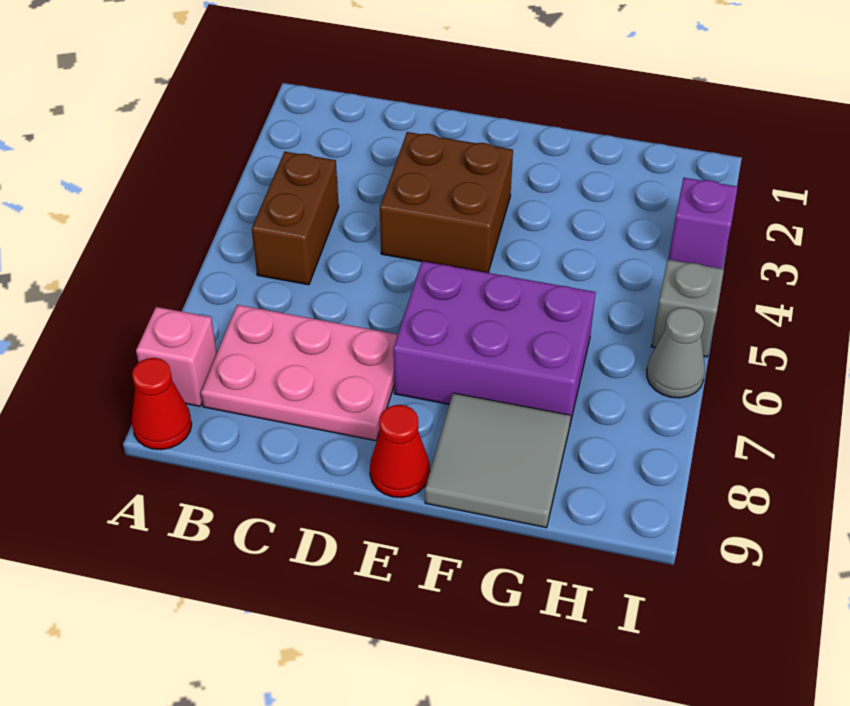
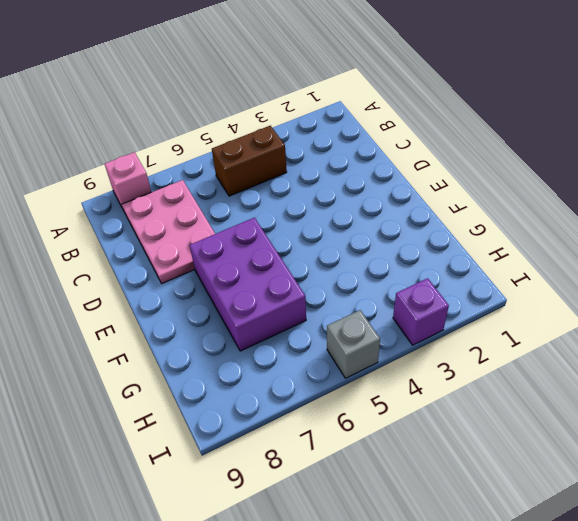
none -> red 1x1 cone [131,358,192,450]
none -> brown 2x2 brick [380,132,513,273]

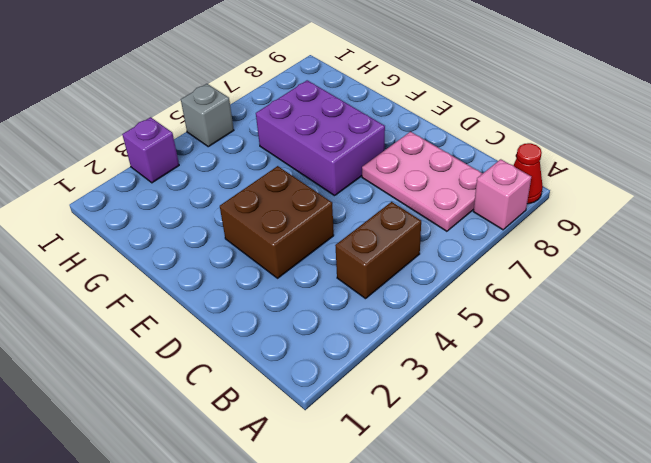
none -> red 1x1 cone [370,405,430,498]
none -> grey 2x2 tile [425,393,571,528]

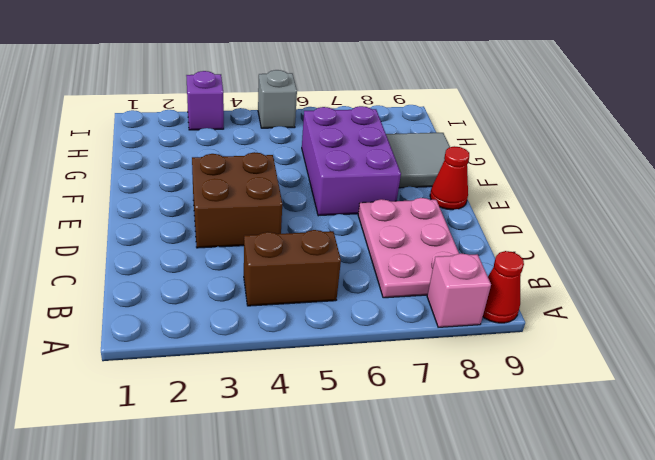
none -> grey 1x1 cone [647,307,705,398]

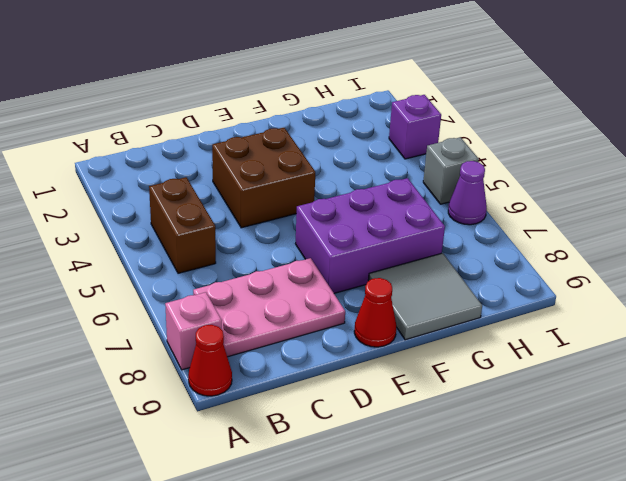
purple 1x1 cone [448,161,487,225] -> grey 1x1 cone [647,307,705,398]

